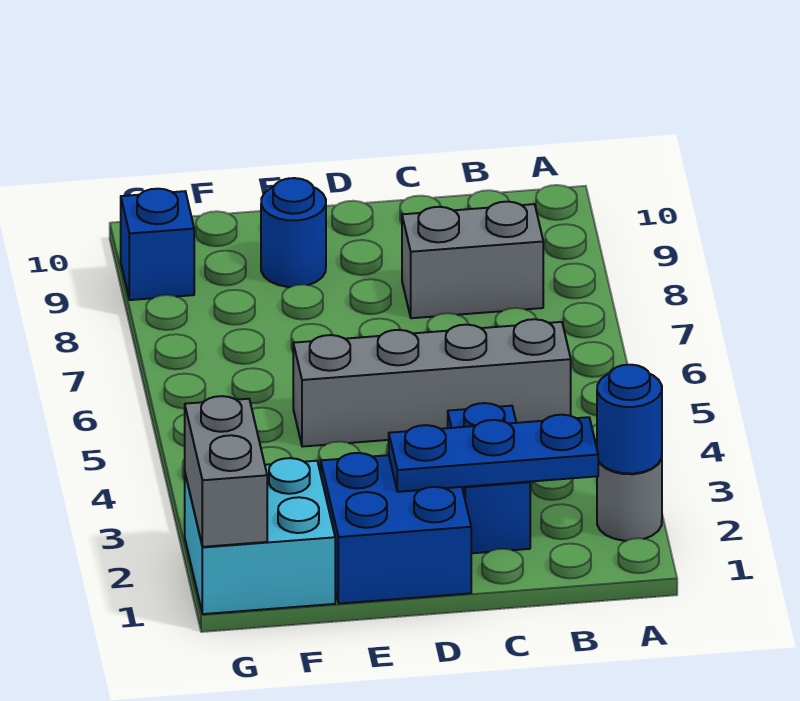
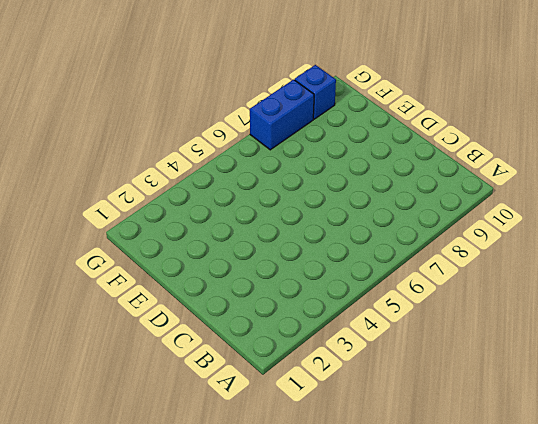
blue 1x2 brick [250,80,314,150] -> blue 1x2 brick moved to [448,403,530,553]
none -> grey 1x1 round brick [597,459,662,541]
none -> grey 1x4 brick [293,319,571,447]

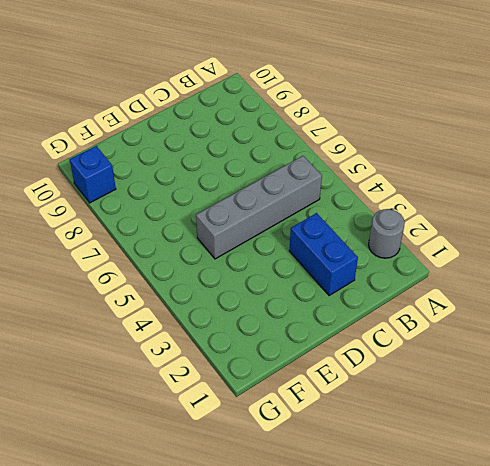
none -> grey 1x2 brick [402,202,543,318]
none -> blue 2x2 brick [321,453,471,604]

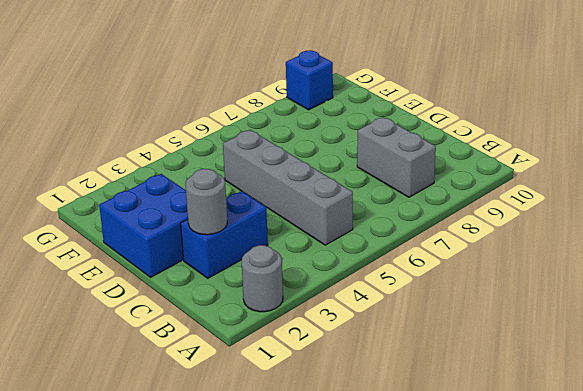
grey 1x1 round brick [185,169,227,235] -> blue 1x3 plate [389,415,598,492]
none -> blue 1x1 round brick [261,178,326,287]
none -> cyan 2x2 brick [185,458,335,614]

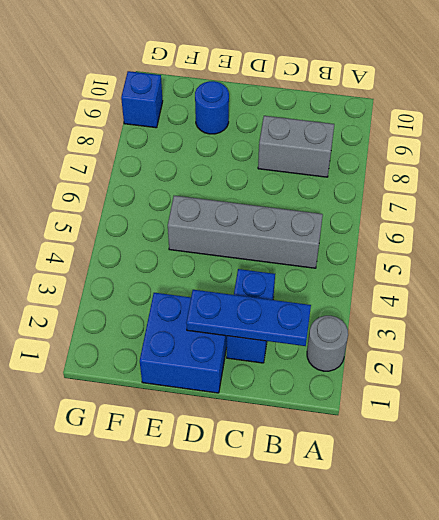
none -> cyan 2x2 brick [185,458,335,614]
none -> blue 1x1 round brick [597,365,662,474]

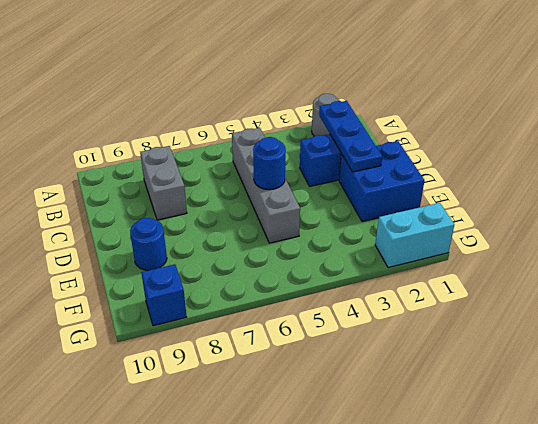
blue 1x1 round brick [253,137,286,190] -> blue 1x1 round brick moved to [597,365,662,474]
cyan 1x2 brick [375,203,454,268] -> cyan 2x2 brick [185,458,335,614]
none -> grey 1x2 brick [185,396,267,547]

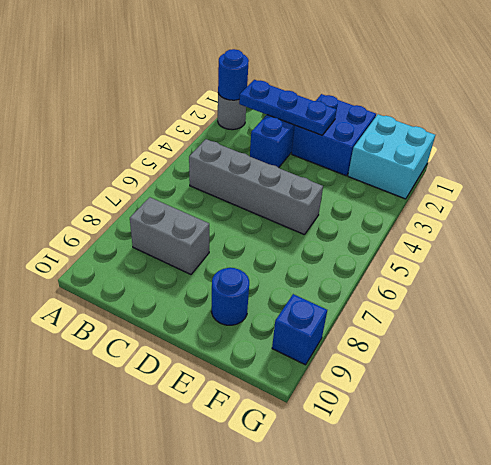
none -> grey 1x2 brick [185,396,267,547]

